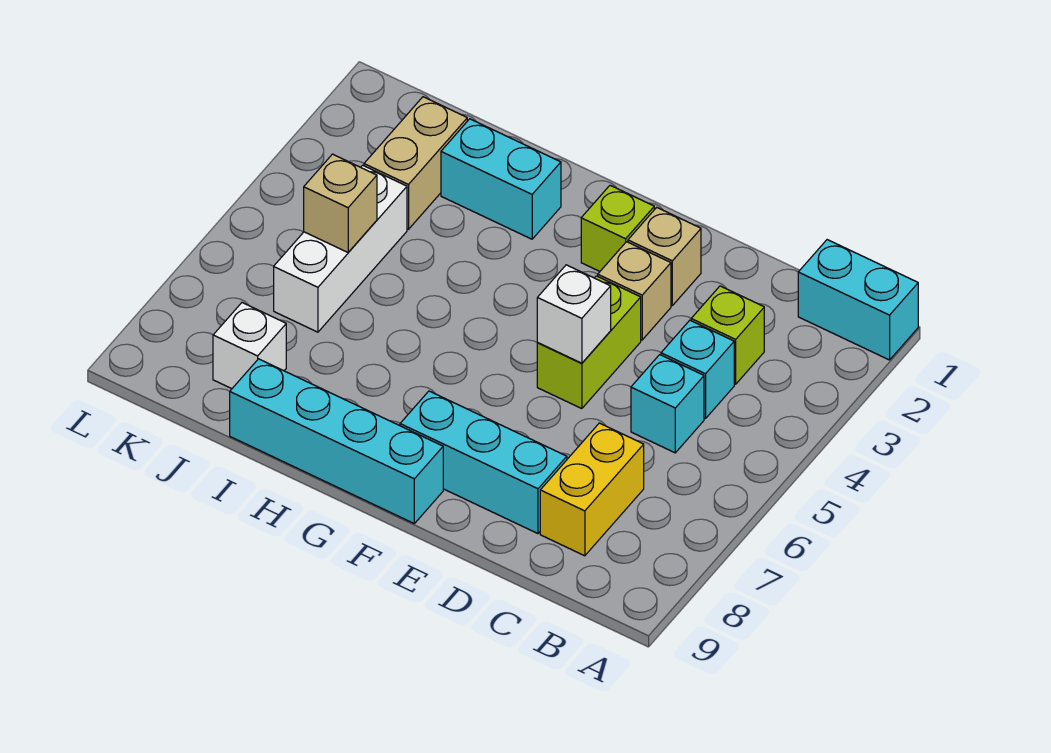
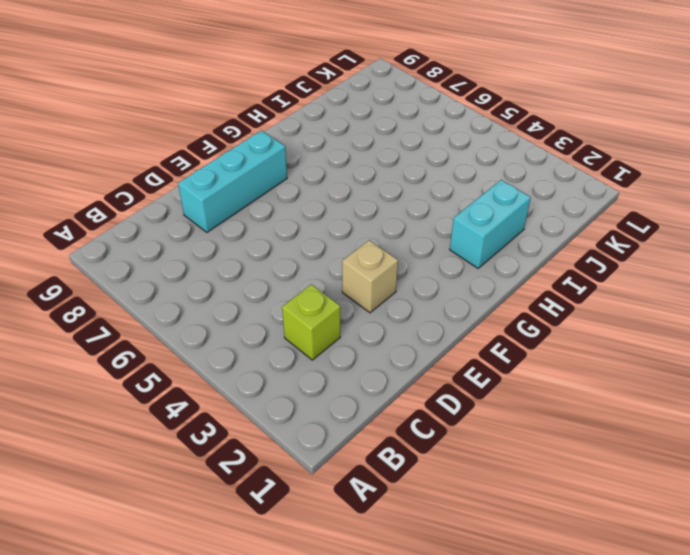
none -> cyan 1x2 brick [798,240,918,360]
none -> cyan 1x1 brick [661,320,734,419]
none -> cyan 1x1 brick [631,355,704,453]

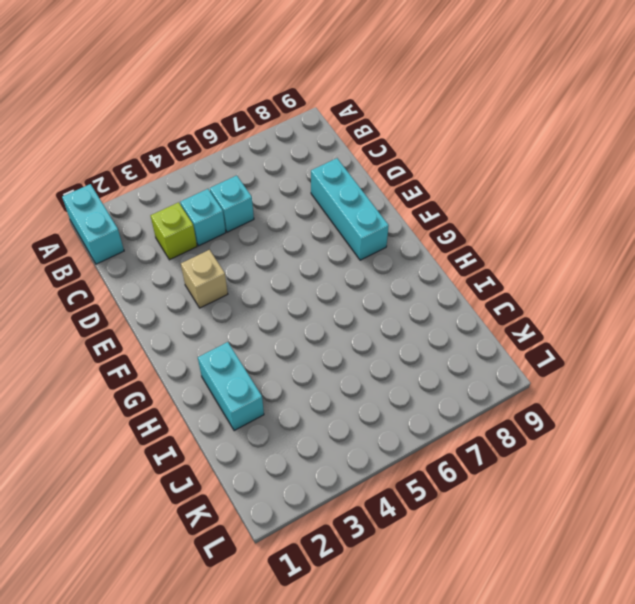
none -> yellow 1x2 brick [540,423,644,556]
none -> tan 1x1 brick [628,207,701,305]
none -> lime 1x2 brick [537,276,641,409]

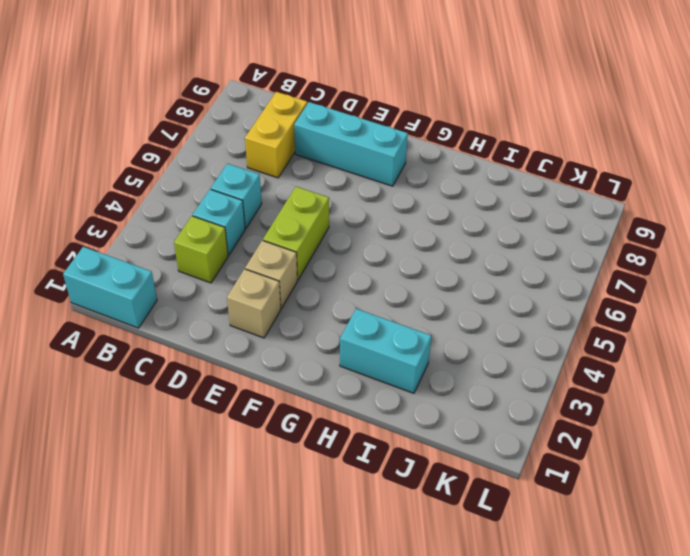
none -> lime 1x1 brick [581,185,654,271]
none -> cyan 1x4 brick [230,359,443,523]
none -> tan 1x2 brick [364,97,467,229]

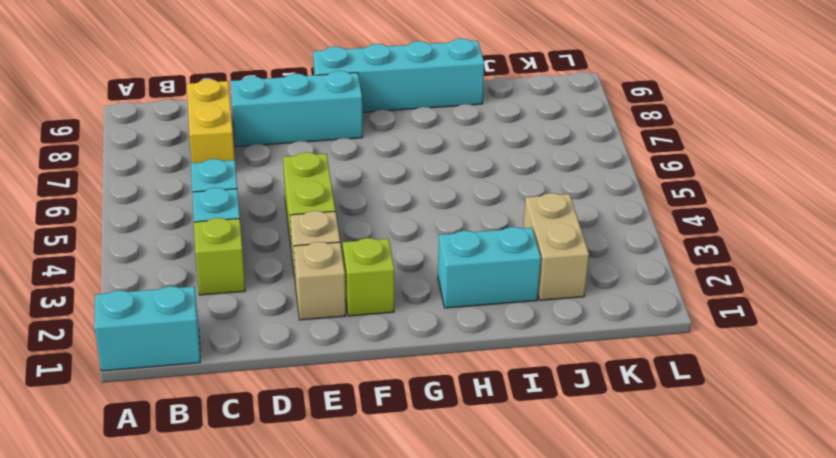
none -> white 1x3 brick [274,165,407,332]
none -> white 1x1 brick [213,303,286,389]
none -> white 1x1 brick [537,265,611,363]

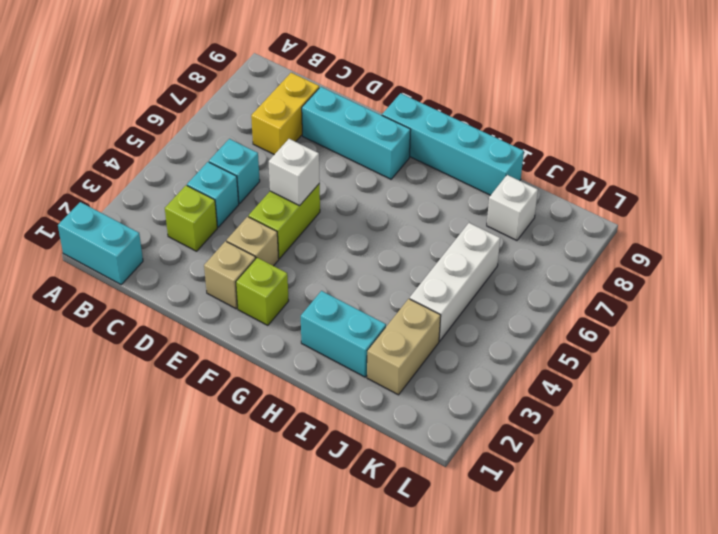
none -> tan 1x1 brick [304,154,377,252]

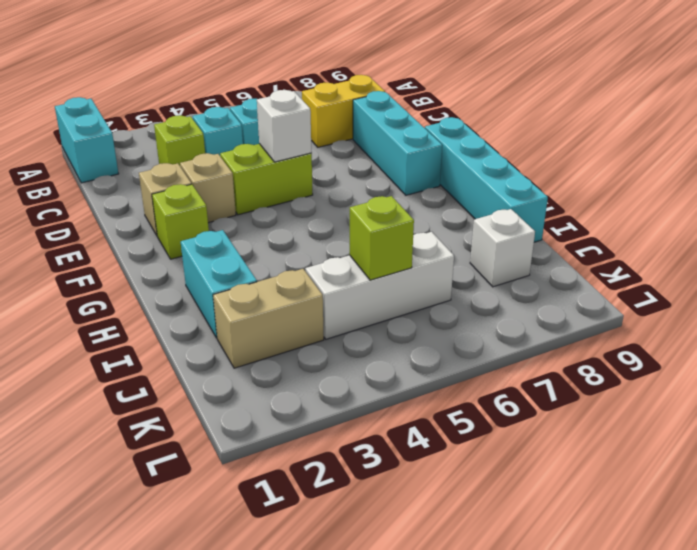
lime 1x1 brick [350,196,414,280] -> tan 1x1 brick [304,154,377,252]

